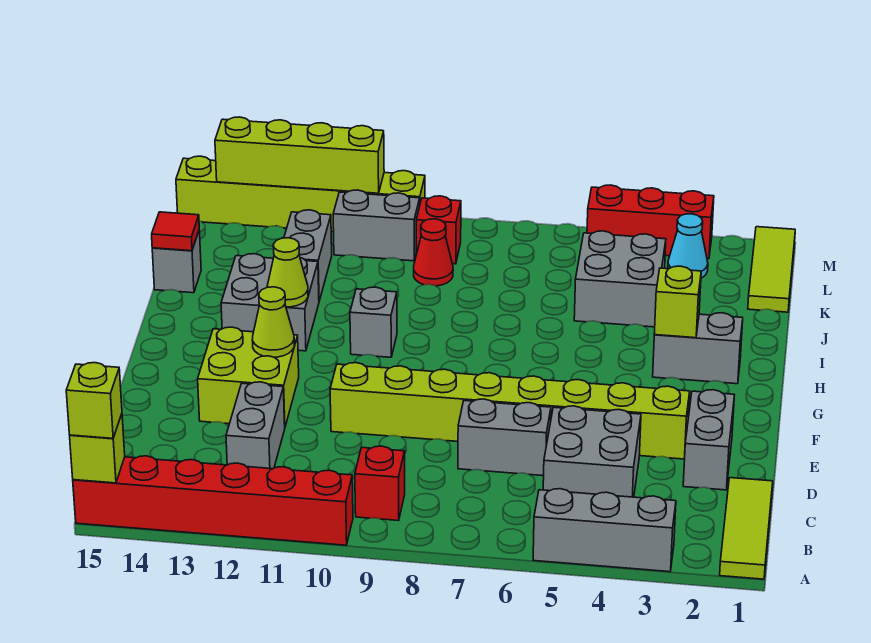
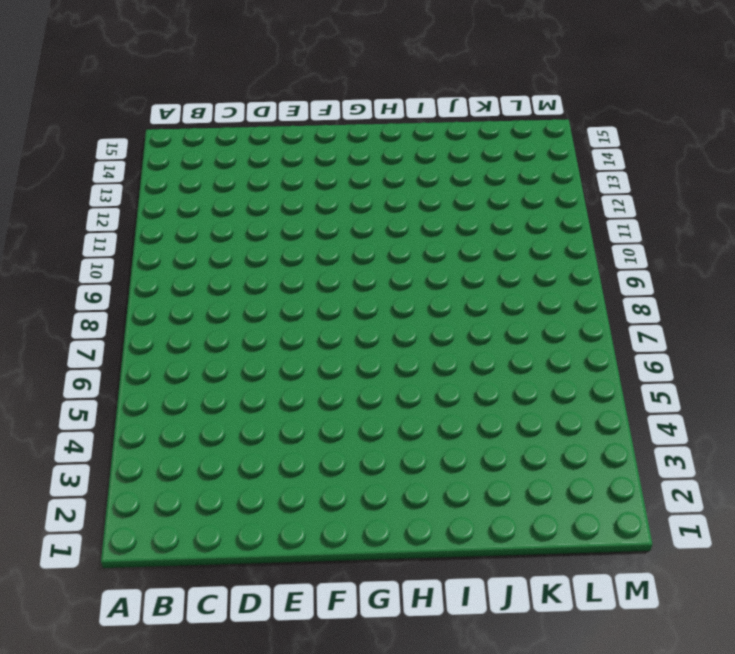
none -> lime 1x3 tile [720,478,773,579]
none -> grey 1x3 brick [533,489,676,572]
none -> red 1x6 brick [73,456,353,545]
none -> red 1x1 brick [355,446,405,521]

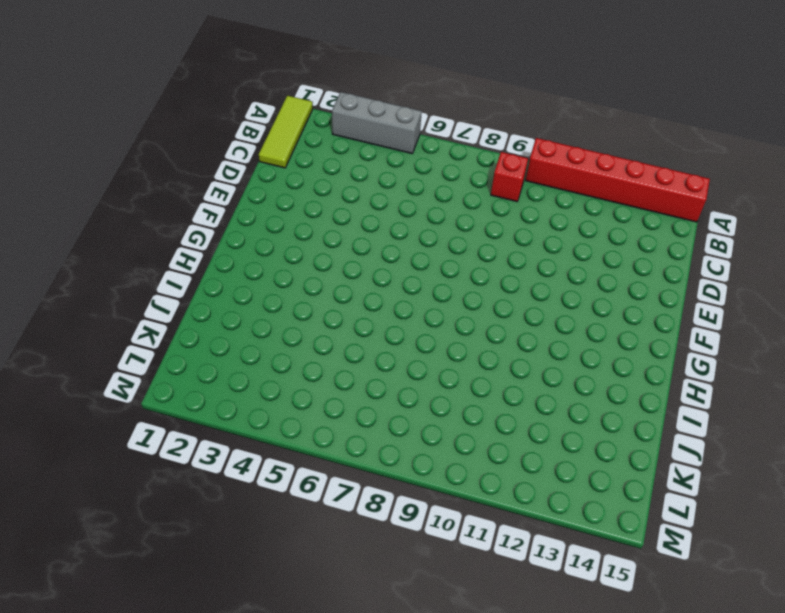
none -> grey 2x2 brick [543,406,641,497]
none -> grey 1x2 brick [226,382,285,469]
none -> grey 1x2 brick [683,390,734,490]
none -> grey 1x2 brick [458,399,551,476]

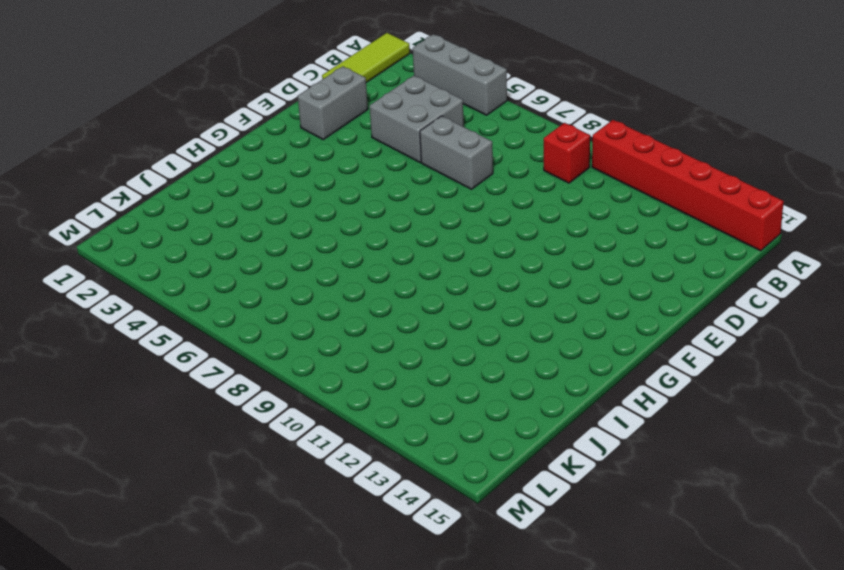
none -> grey 1x2 brick [226,382,285,469]
none -> lime 1x8 brick [330,363,690,459]
none -> lime 2x2 brick [198,327,299,426]
none -> grey 1x2 brick [653,313,743,384]

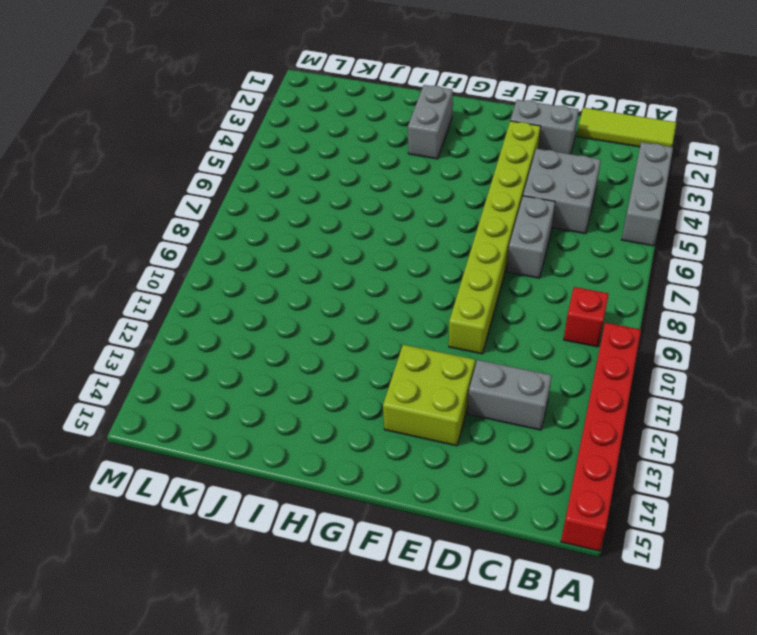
none -> grey 1x1 brick [350,287,397,357]
none -> grey 2x2 brick [221,254,319,351]
none -> grey 2x2 brick [574,231,666,327]
none -> grey 1x2 brick [284,210,332,301]

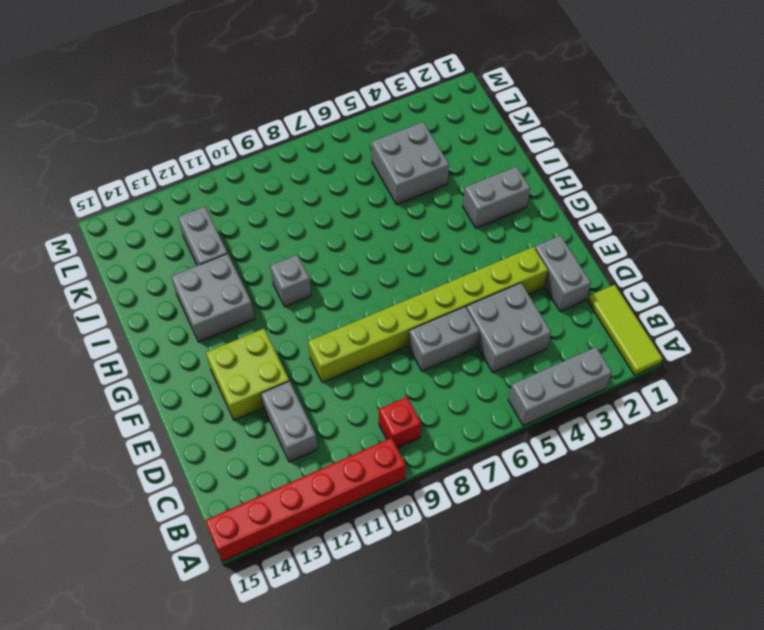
none -> grey 1x1 brick [152,230,201,293]
none -> lime 1x3 tile [748,227,795,312]
none -> red 1x1 cone [414,219,453,286]
none -> cyan 1x1 cone [668,214,708,278]

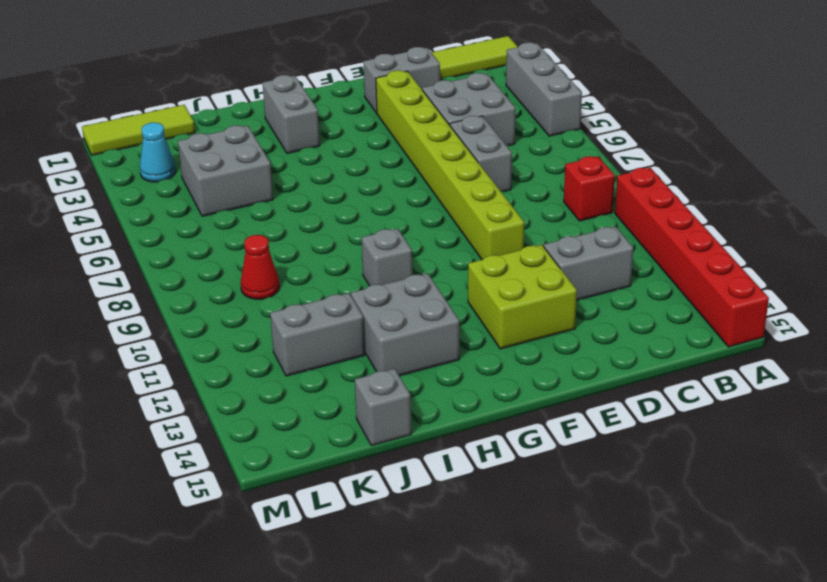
none -> red 1x1 brick [416,196,461,264]
none -> grey 1x2 brick [333,190,420,261]
none -> red 1x3 brick [587,185,714,259]
none -> lime 1x6 brick [176,156,425,232]

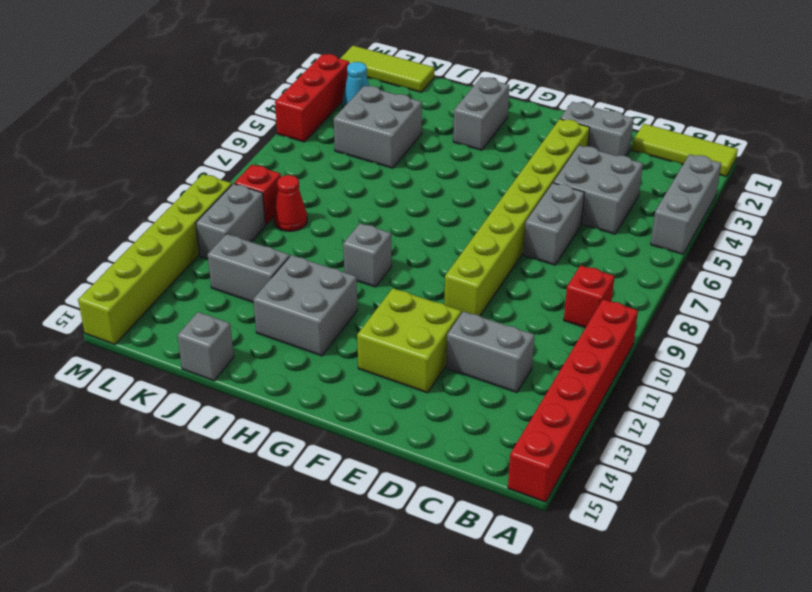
none -> lime 1x1 brick [70,414,125,483]
none -> lime 1x1 cone [252,287,294,357]
none -> lime 1x1 brick [654,266,701,338]
none -> lime 1x1 cone [267,238,308,307]

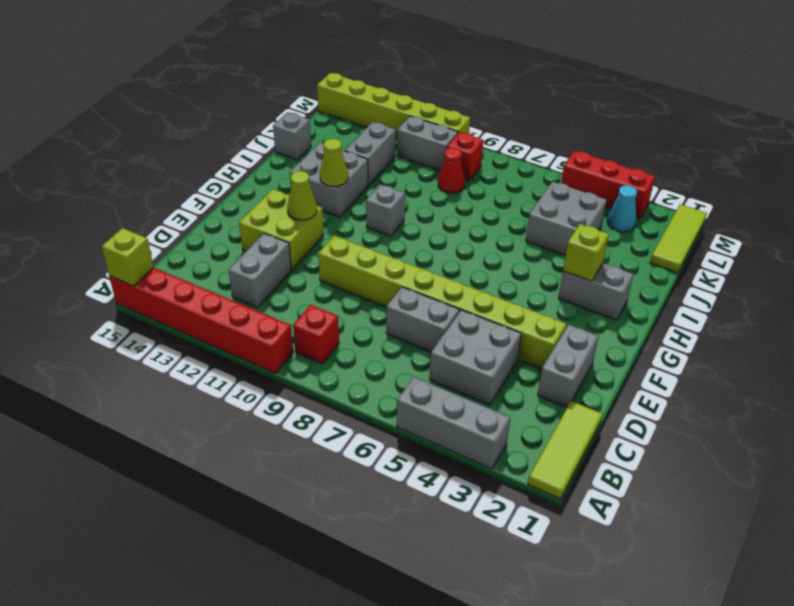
none -> red 1x1 tile [152,212,199,251]
none -> lime 1x4 brick [215,117,384,193]
none -> lime 1x1 brick [66,363,122,438]

